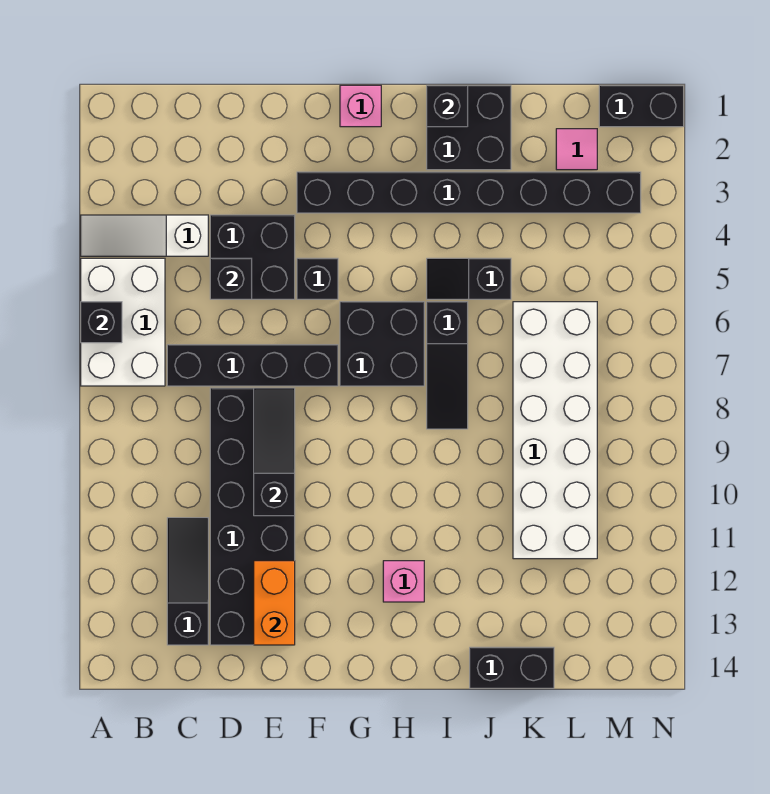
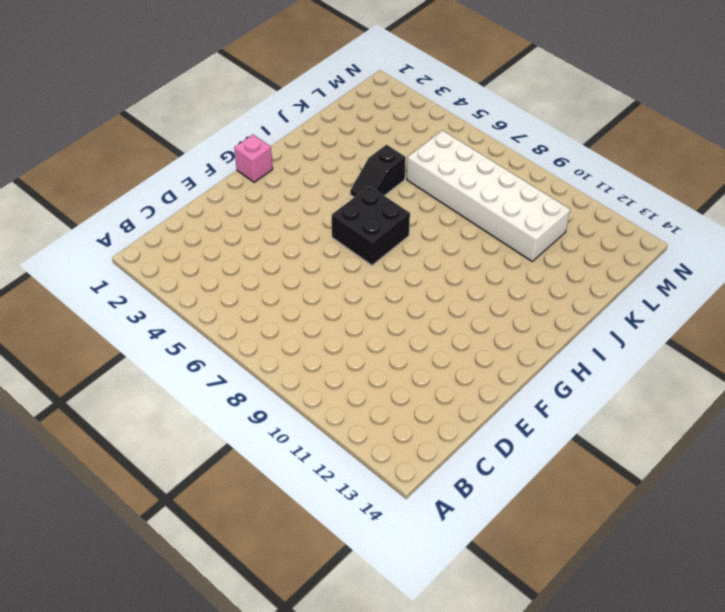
none -> white 1x3 slope [81,215,208,256]
none -> white 2x3 brick [81,258,165,386]
none -> black 1x4 brick [167,345,338,386]

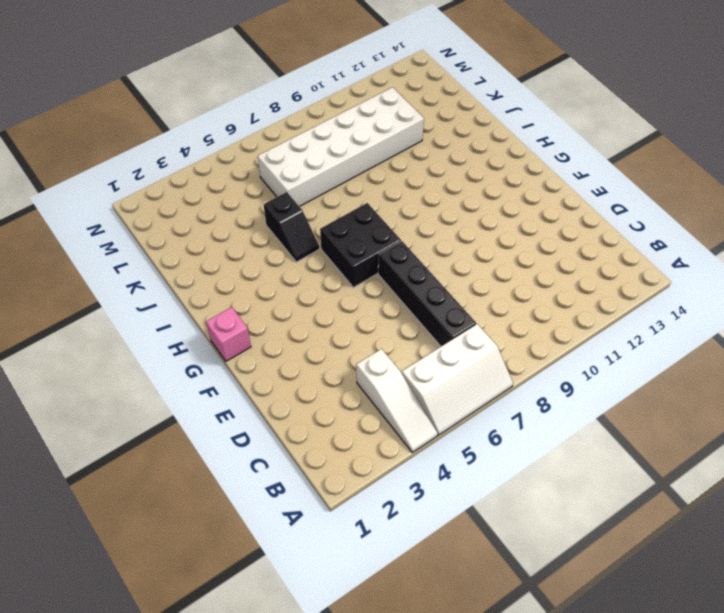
white 2x3 slope [402,324,513,435] -> white 2x3 brick [81,258,165,386]
none -> black 1x3 slope [167,518,208,645]
none -> black 2x2 brick [210,215,295,299]
none -> black 2x6 brick [210,388,295,645]

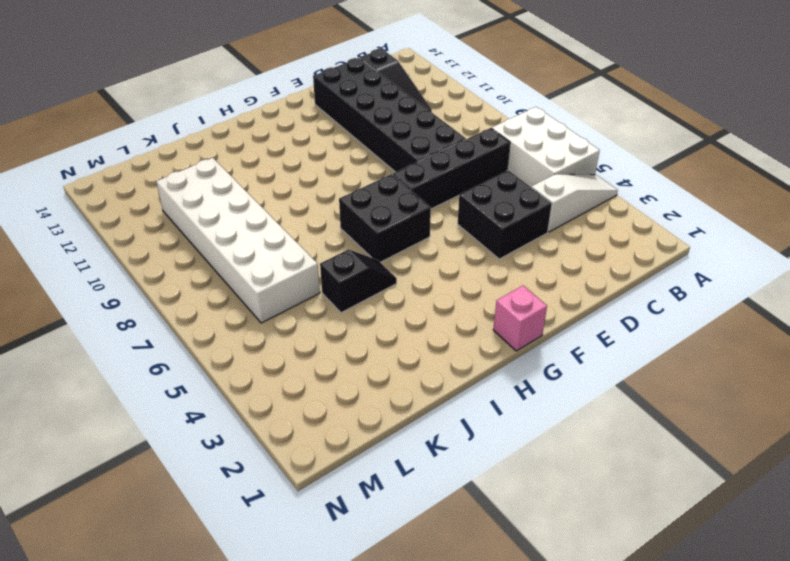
none -> black 1x8 brick [297,172,641,213]
none -> black 1x1 brick [297,258,338,299]
none -> pink 1x1 brick [383,561,424,602]

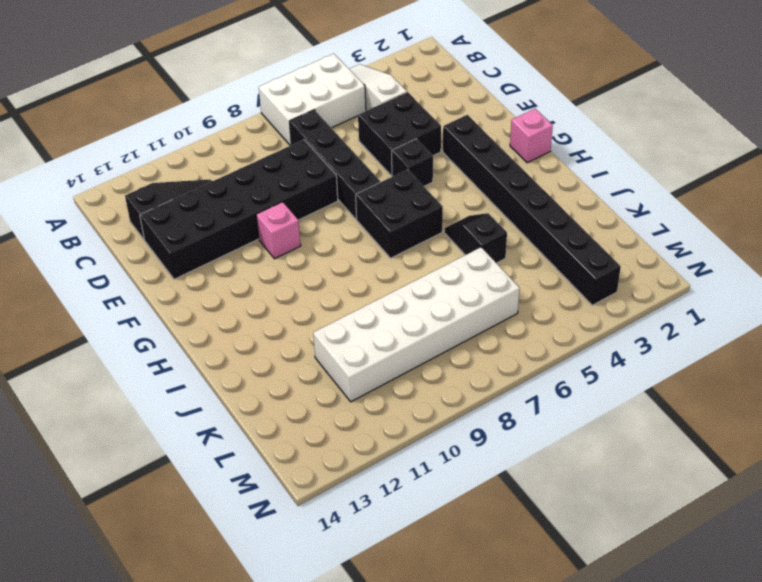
pink 1x1 brick [256,202,301,259] -> pink 1x1 brick moved to [383,561,424,602]
none -> black 2x2 brick [427,85,511,170]
none -> black 1x3 slope [427,302,468,429]
none -> black 1x2 brick [470,647,554,688]

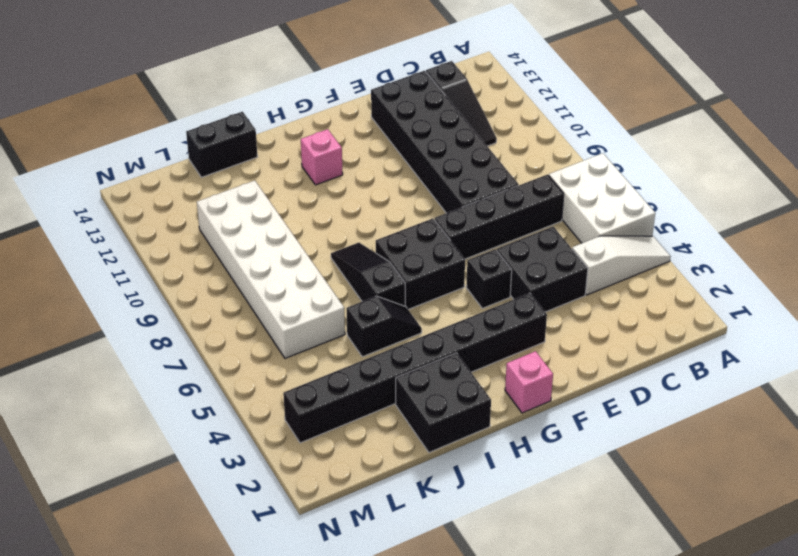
none -> pink 1x1 tile [556,129,597,170]
none -> black 1x2 brick [599,85,684,127]
none -> black 1x1 brick [81,302,122,343]

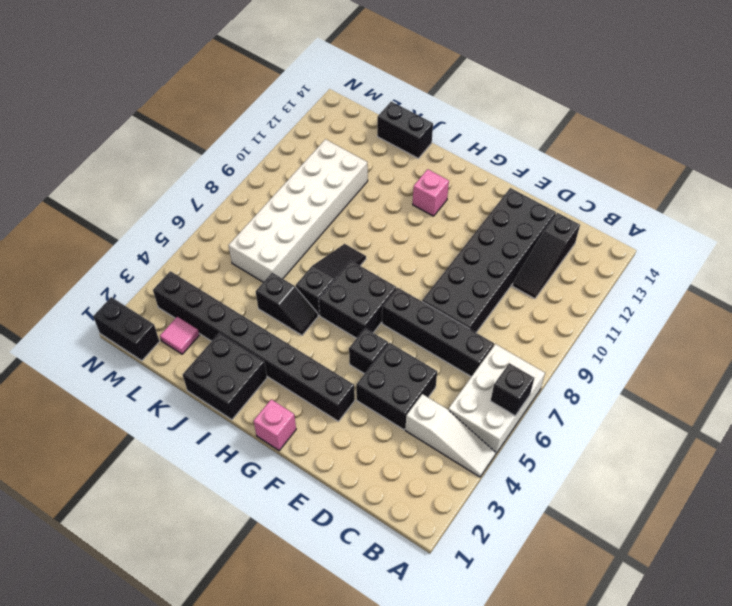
none -> black 1x1 brick [210,258,252,299]
none -> black 1x3 slope [254,388,295,516]
none -> orange 1x2 brick [254,561,295,645]

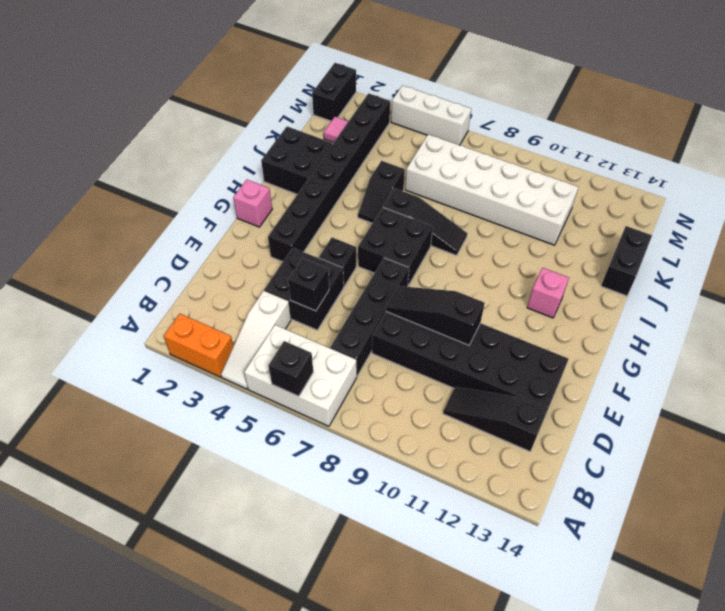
orange 1x2 brick [164,314,233,377] -> orange 1x2 brick moved to [254,561,295,645]
white 1x3 brick [391,85,471,145] -> none
none -> black 1x1 brick [427,85,468,127]

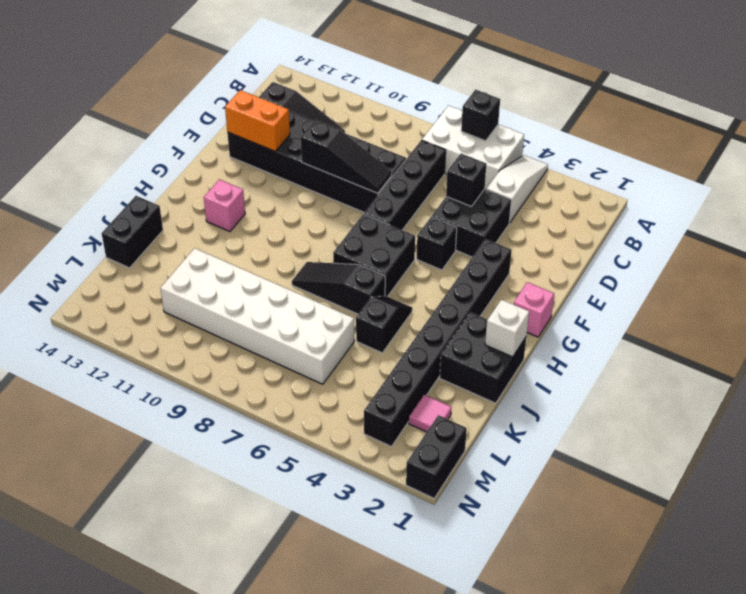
white 1x1 brick [485,300,529,357] -> black 1x1 brick [427,85,468,127]

